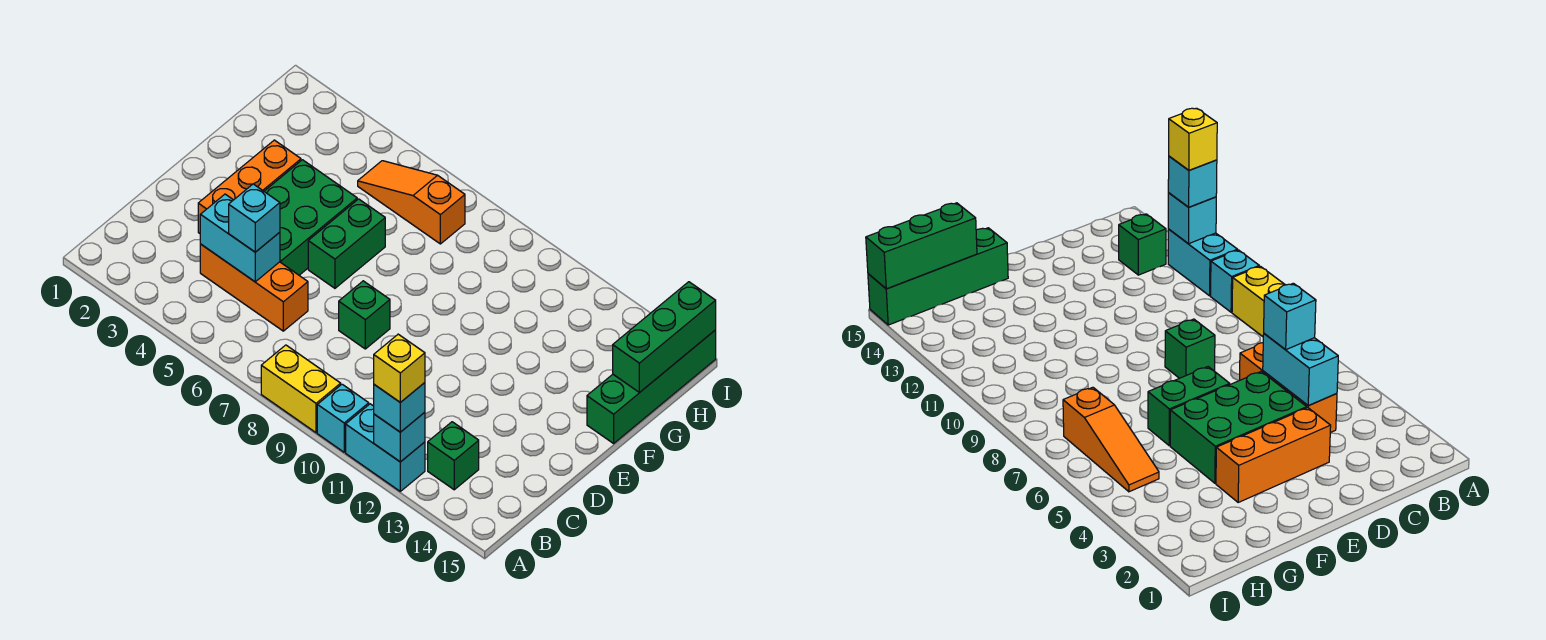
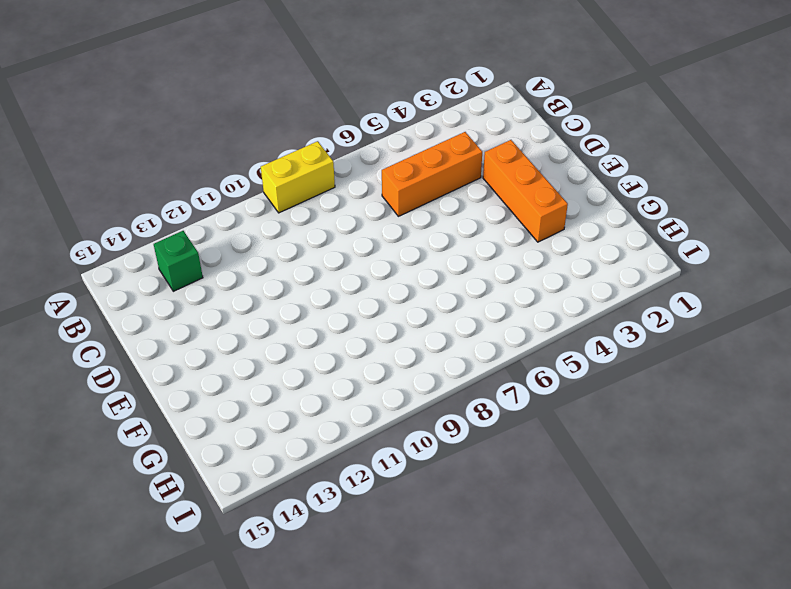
none -> cyan 1x1 brick [317,384,369,452]
none -> cyan 1x2 brick [346,404,425,491]
none -> green 2x3 brick [264,160,357,275]

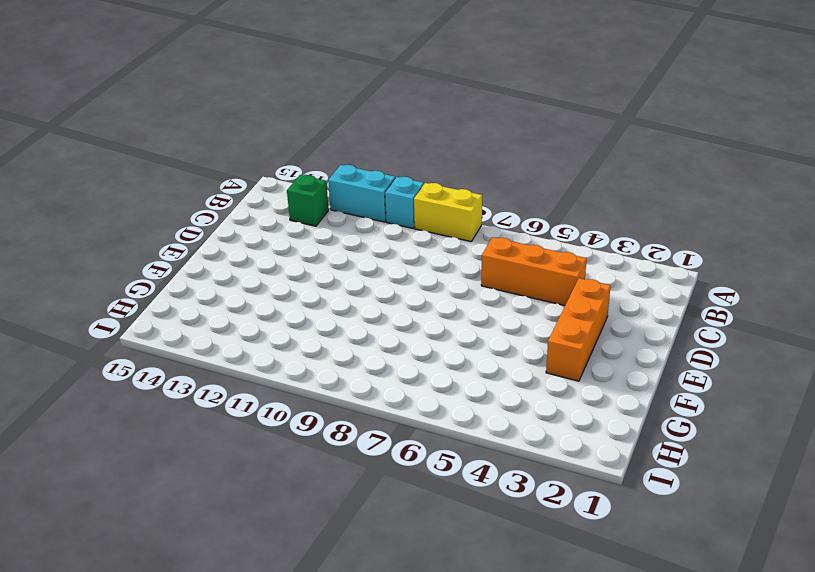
none -> green 2x3 brick [264,160,357,275]
none -> green 1x1 brick [339,281,390,349]
none -> green 1x2 brick [308,199,385,288]

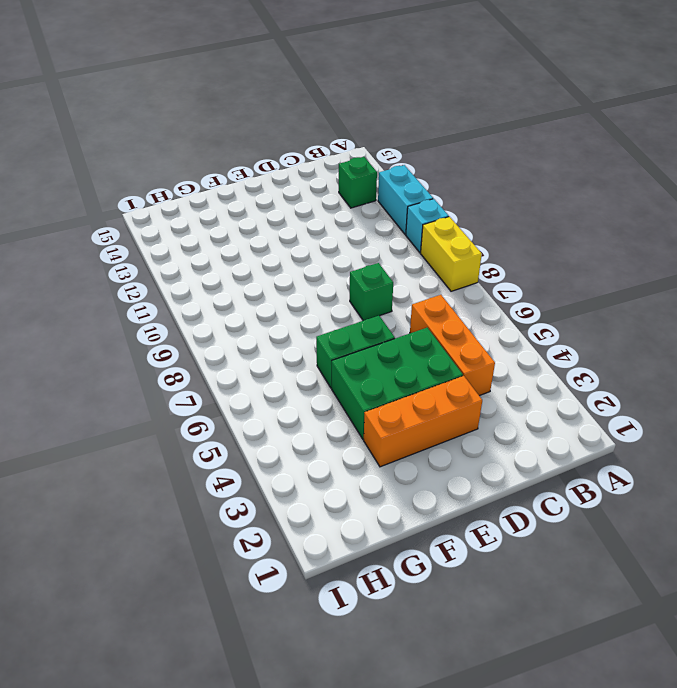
none -> green 1x4 brick [587,330,716,443]
none -> orange 1x3 slope [358,161,465,244]
none -> cyan 1x1 brick [374,412,425,462]

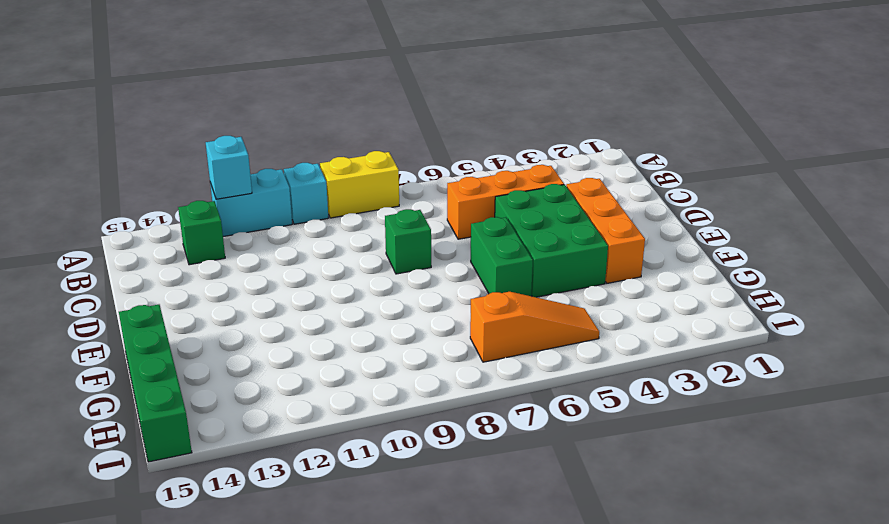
none -> cyan 1x2 brick [200,194,280,282]
none -> green 1x3 brick [613,282,716,393]
none -> cyan 1x1 brick [374,383,425,432]

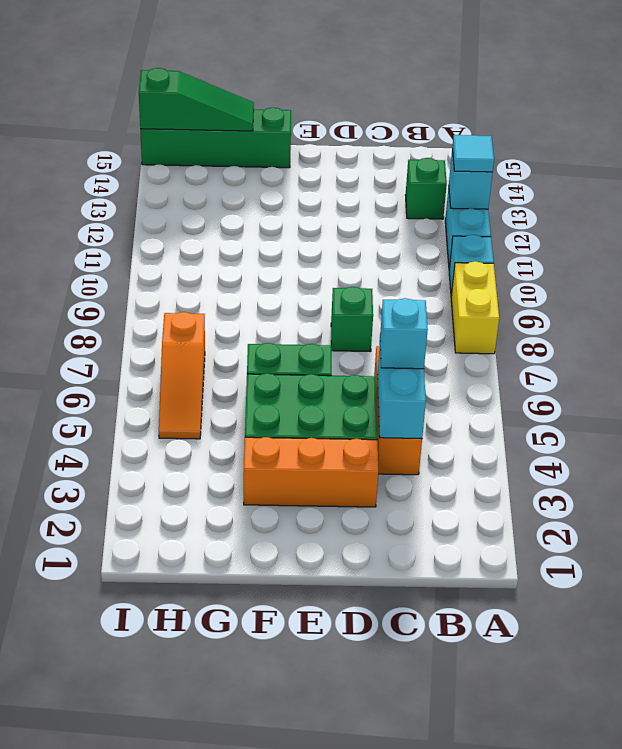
cyan 1x1 tile [452,135,494,172] -> cyan 1x1 brick [374,383,425,432]
green 1x3 slope [139,68,254,131] -> green 1x3 brick [613,282,716,393]
none -> yellow 1x1 brick [374,334,425,402]

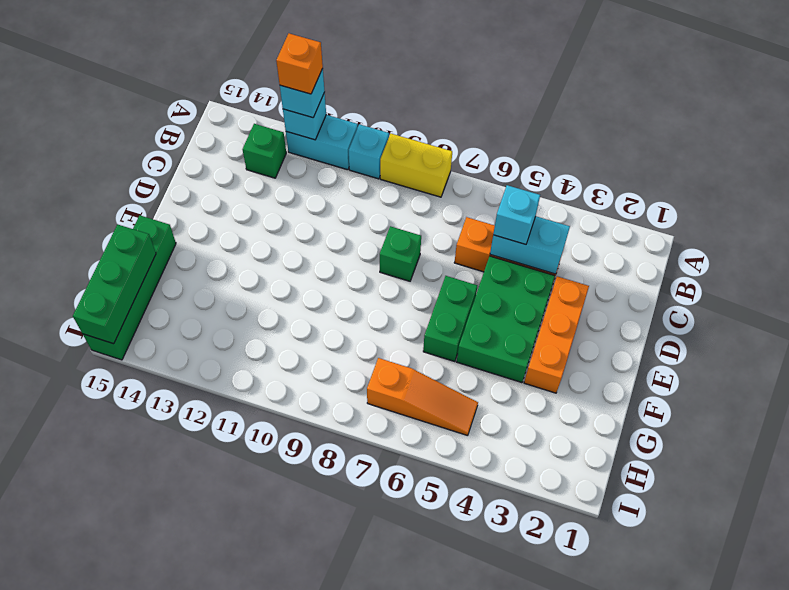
orange 1x1 brick [276,33,323,94] -> yellow 1x1 brick [374,334,425,402]

